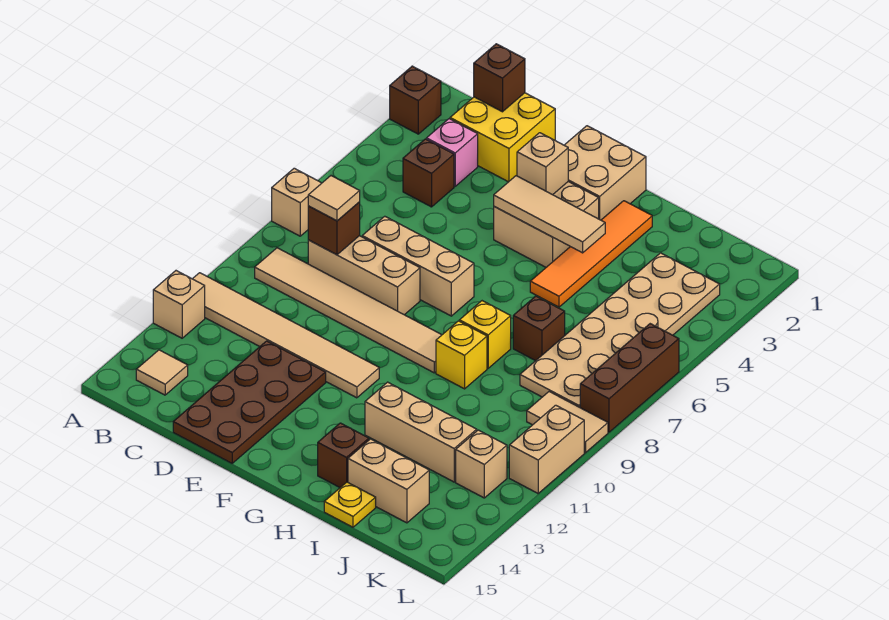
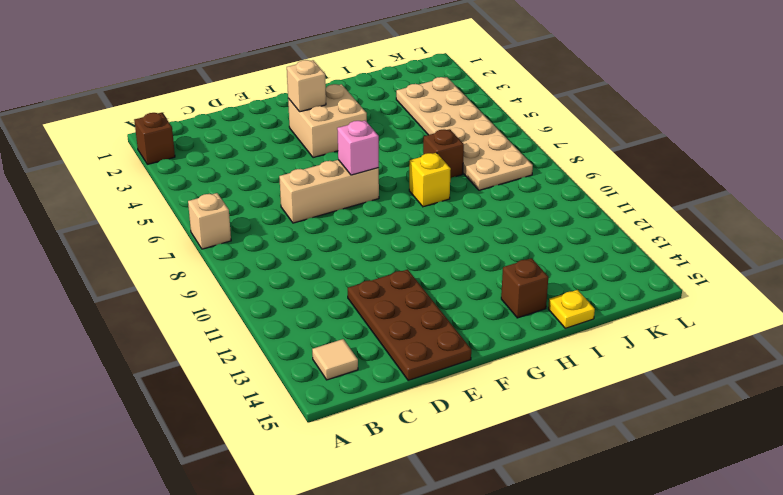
pink 1x1 brick [337,121,379,175] -> pink 1x1 brick moved to [426,119,478,186]
none -> tan 1x6 tile [193,273,379,398]
none -> tan 1x1 brick [153,271,205,338]
none -> tan 1x6 tile [255,248,441,373]
none -> yellow 2x2 brick [450,93,555,182]

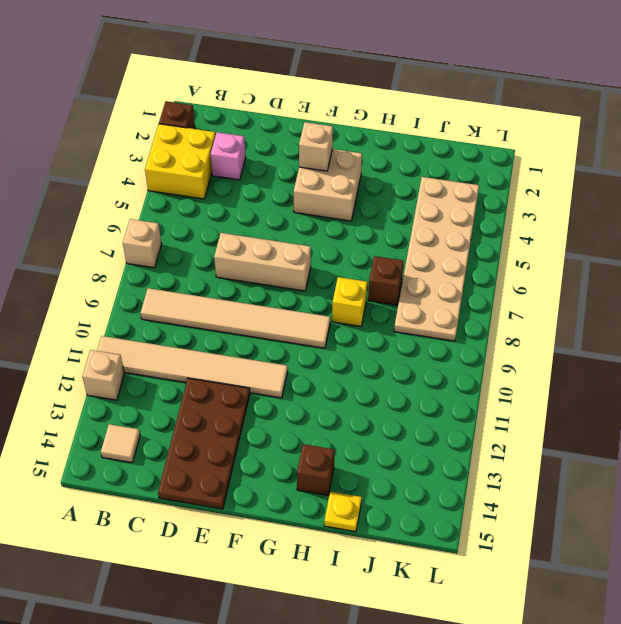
yellow 2x2 brick [145,124,216,199] -> yellow 2x2 brick moved to [450,93,555,182]
none -> brown 1x1 brick [403,139,454,207]
none -> tan 1x3 brick [308,236,420,315]
none -> tan 2x2 brick [564,126,646,220]
none -> orange 1x4 tile [530,201,652,307]

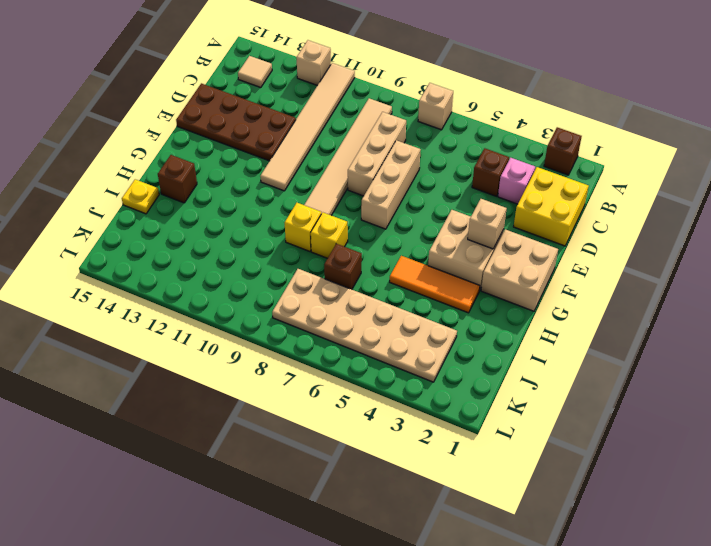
orange 1x3 tile [390,256,480,313] -> orange 1x4 tile [530,201,652,307]
none -> tan 1x3 brick [365,382,477,482]
none -> tan 1x2 brick [348,439,429,523]
none -> tan 1x2 tile [527,392,608,453]
none -> tan 1x1 brick [456,430,507,498]

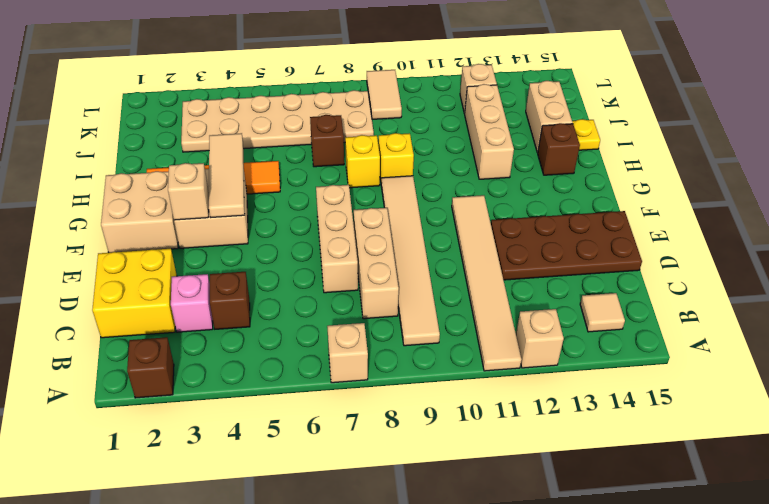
none -> brown 1x3 brick [580,324,679,432]
none -> tan 1x2 brick [509,405,584,493]
none -> brown 1x1 brick [474,44,525,112]
none -> brown 1x1 brick [308,202,360,255]

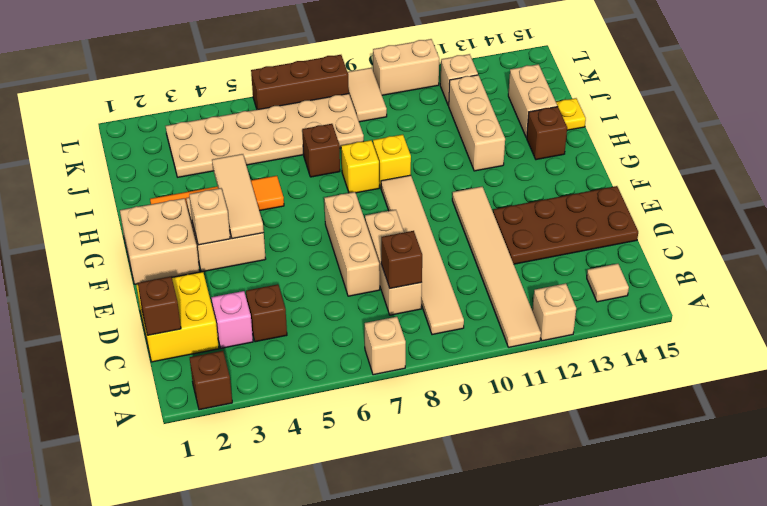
none -> tan 1x1 tile [308,176,360,221]

